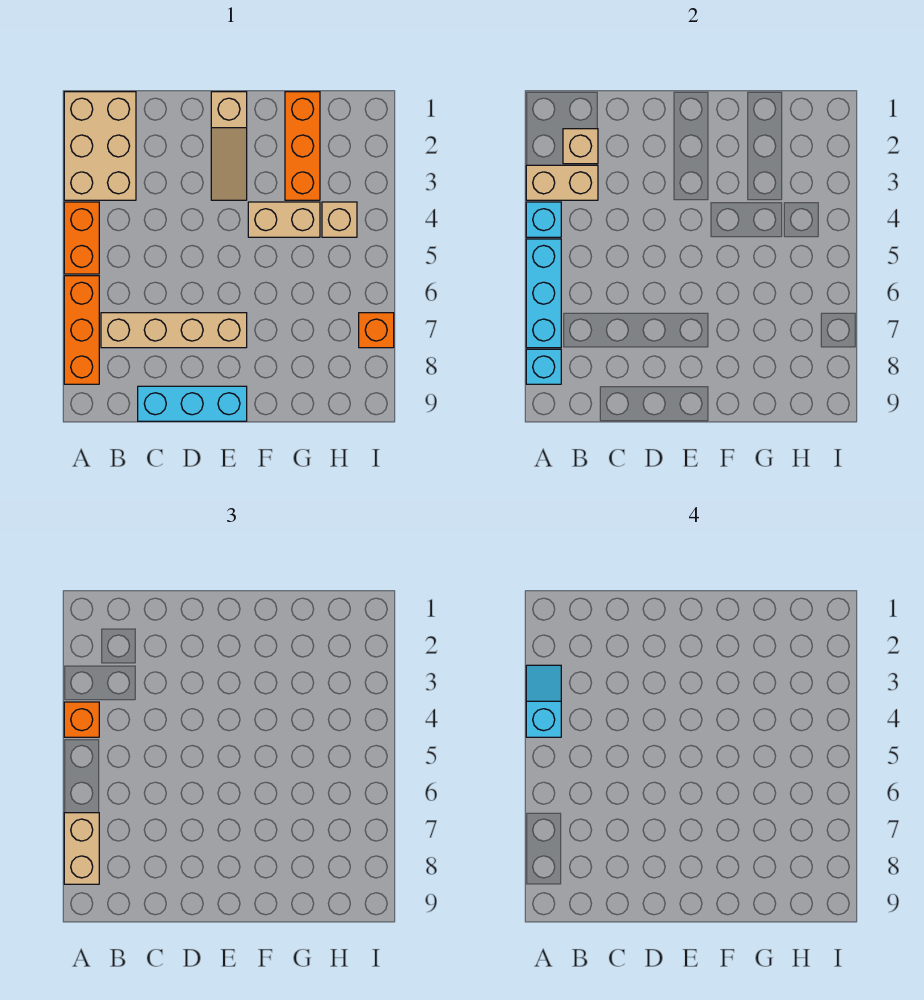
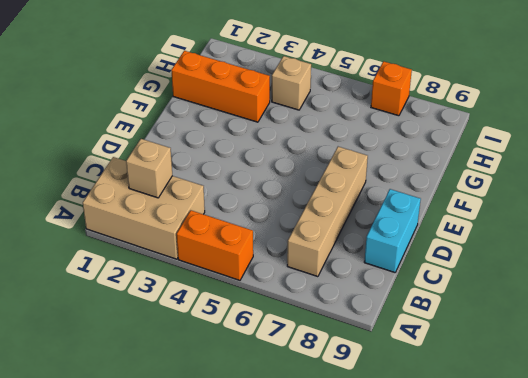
cyan 1x2 brick [364,189,421,272] -> cyan 1x3 brick [138,386,247,421]
none -> orange 1x3 brick [64,276,99,384]
none -> tan 1x3 slope [211,92,247,200]
none -> tan 1x2 brick [248,202,320,237]

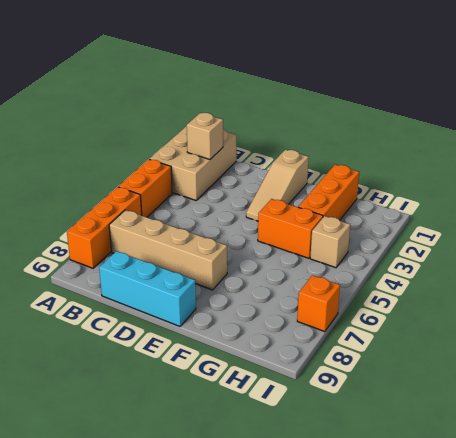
orange 1x2 brick [258,199,323,258] -> tan 1x2 brick [248,202,320,237]
none -> tan 1x2 brick [526,165,598,200]
none -> cyan 1x1 brick [526,202,561,237]
none -> cyan 1x3 brick [526,239,561,348]

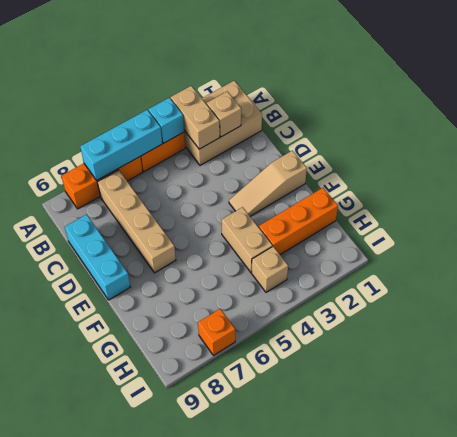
none -> cyan 1x1 brick [526,349,561,384]
none -> orange 1x1 brick [64,702,99,737]
none -> tan 1x2 brick [64,813,99,884]

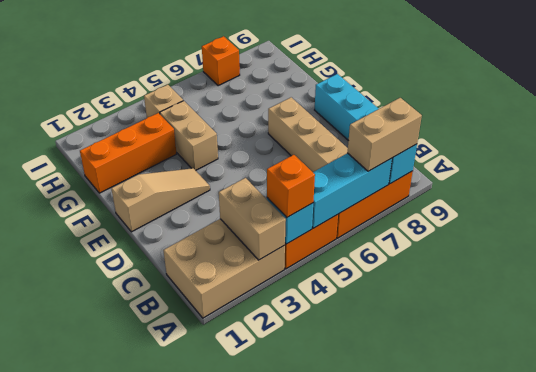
none -> tan 1x1 brick [563,129,598,164]
none -> cyan 1x2 slope [526,665,561,737]

